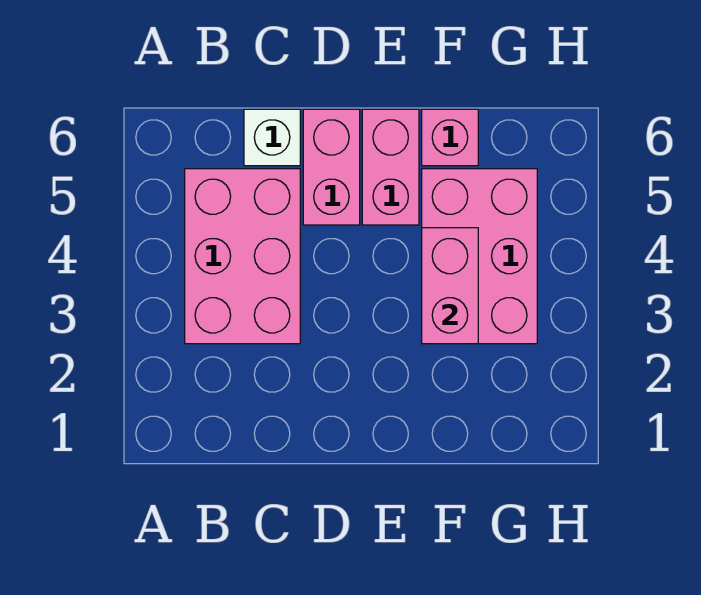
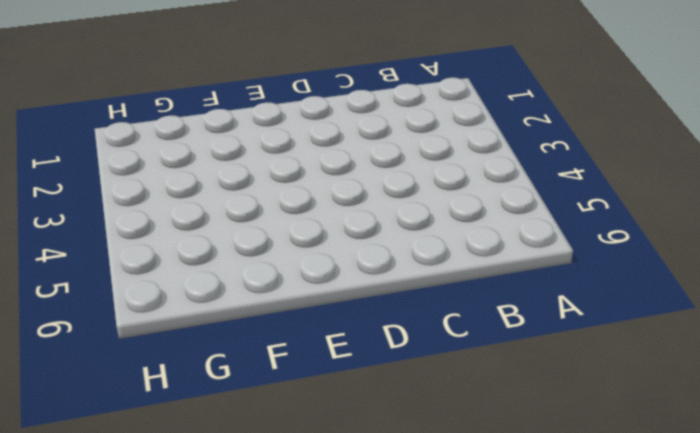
none -> pink 2x3 brick [185,169,300,344]
none -> white 1x1 brick [244,109,300,166]

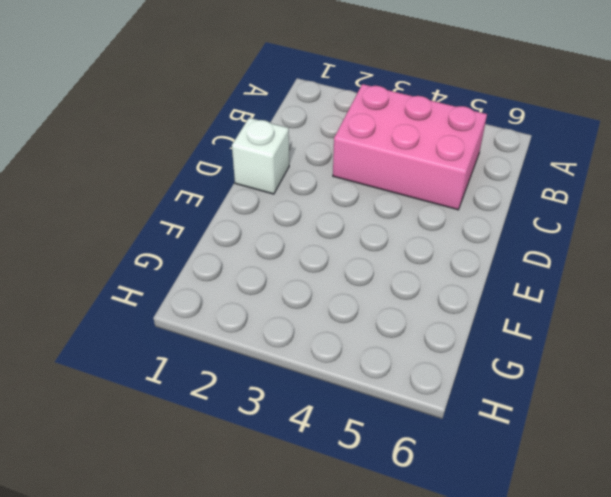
white 1x1 brick [232,118,289,194] -> white 1x1 brick moved to [244,109,300,166]
none -> pink 1x2 brick [303,109,360,225]
none -> pink 1x2 brick [362,109,419,225]

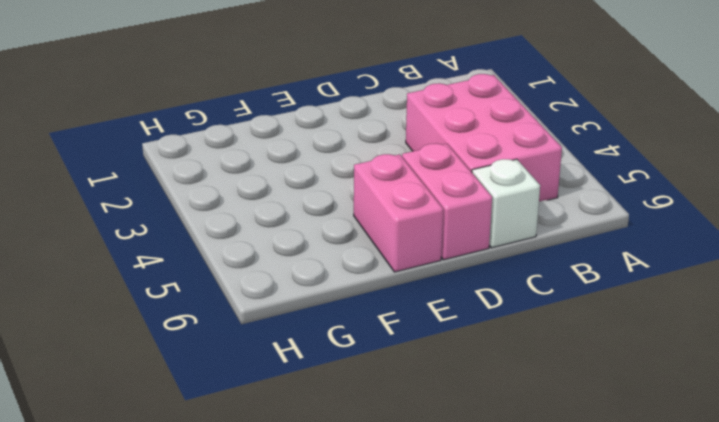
none -> pink 2x3 brick [422,169,537,344]
none -> pink 1x1 brick [422,109,478,166]

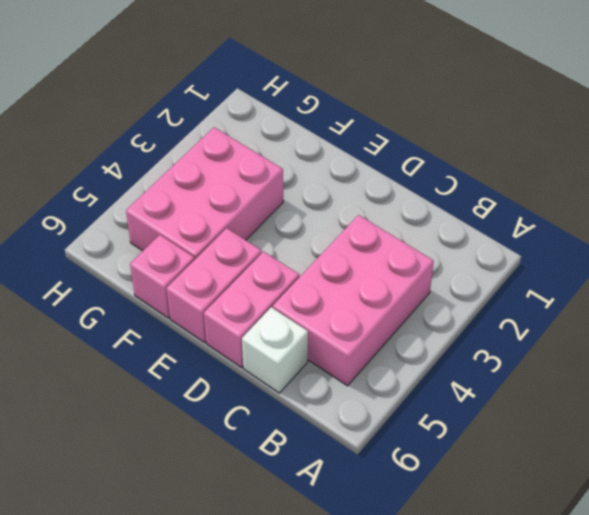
none -> pink 1x2 brick [422,228,478,344]

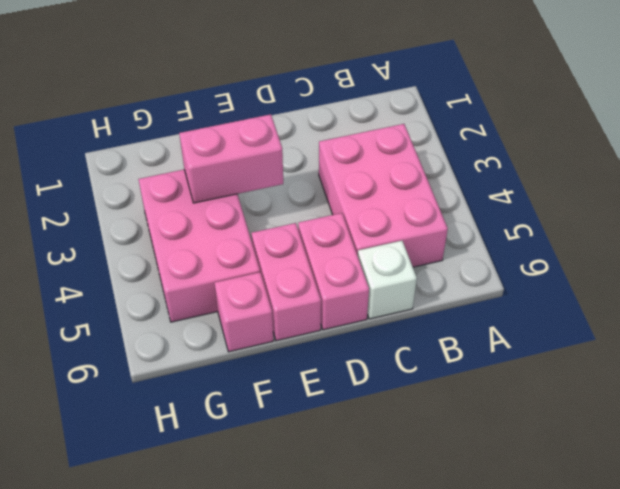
pink 1x2 brick [179,114,283,203] -> pink 1x2 brick turned to [422,228,478,344]

